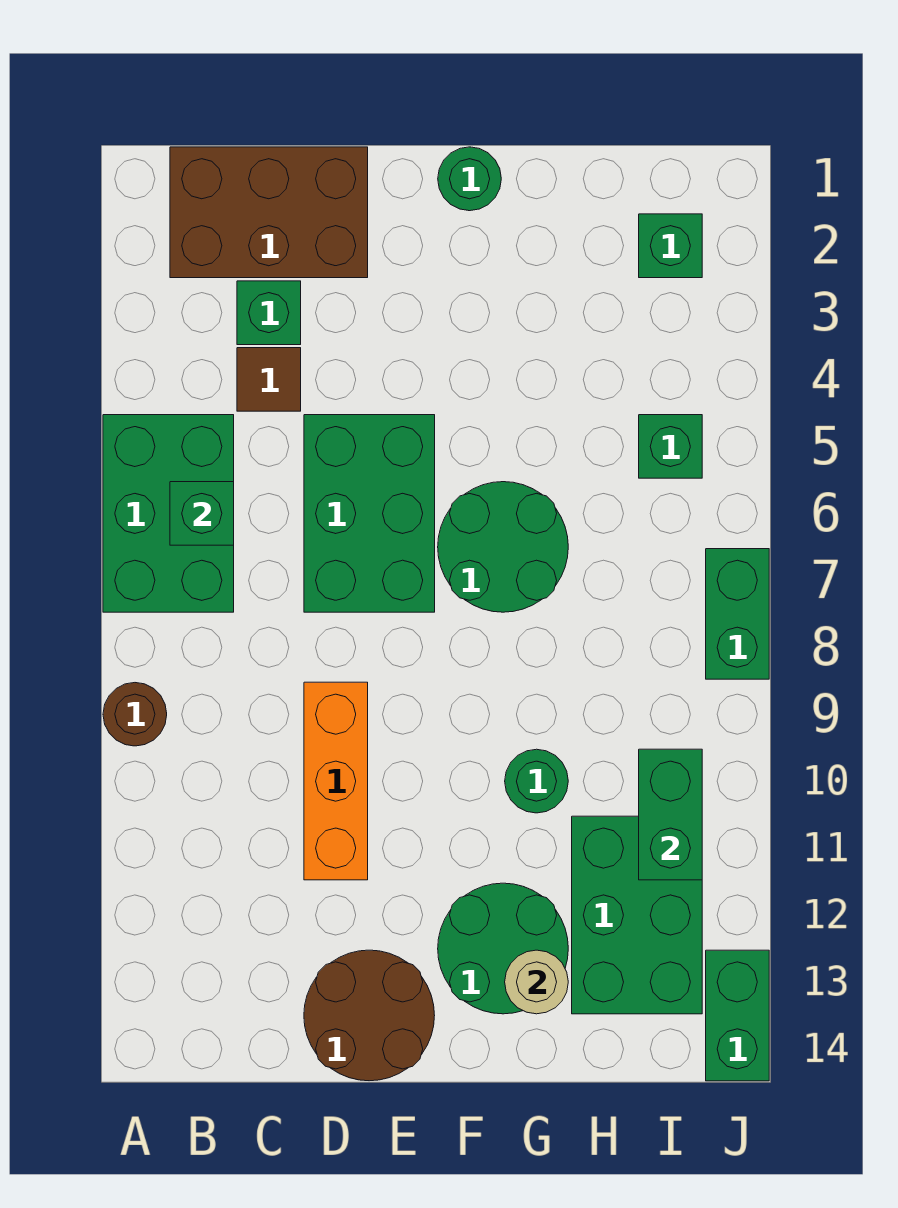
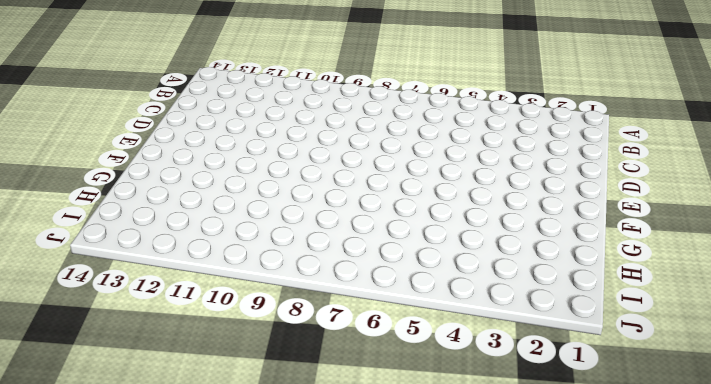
none -> green 2x3 brick [103,415,234,612]
none -> brown 1x1 round brick [103,683,167,746]
none -> brown 2x3 brick [170,147,368,278]

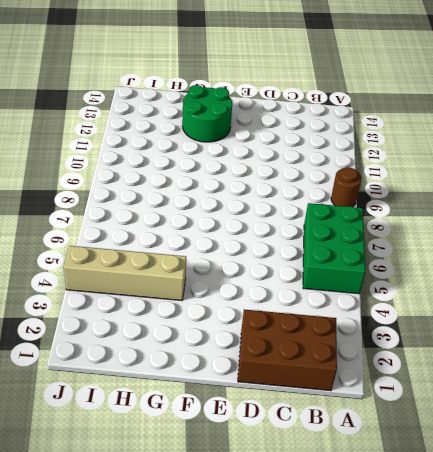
tan 1x4 brick [64,246,186,300] -> none
none -> green 1x1 brick [237,281,301,345]
none -> brown 1x1 tile [237,348,301,411]
none -> green 2x3 brick [304,415,435,612]

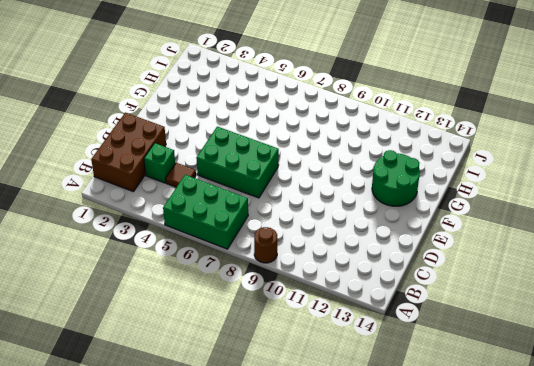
none -> orange 1x3 brick [304,682,368,880]
none -> brown 2x2 round brick [304,950,435,1081]
none -> green 1x1 round brick [438,147,501,211]

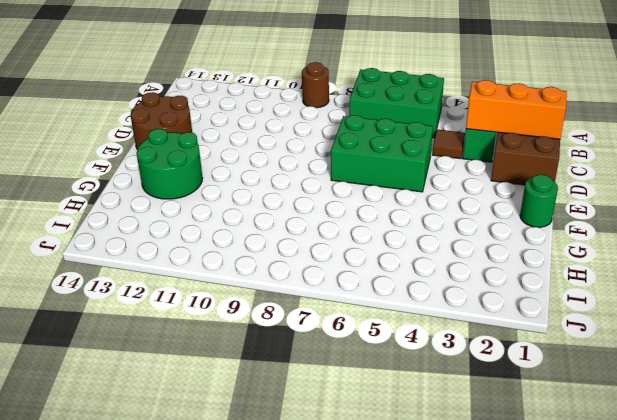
orange 1x3 brick [466,80,567,139] -> orange 1x3 brick moved to [304,682,368,880]
none -> green 2x2 round brick [438,482,568,612]
none -> green 1x1 round brick [505,749,568,813]
none -> green 2x3 brick [572,816,702,1014]

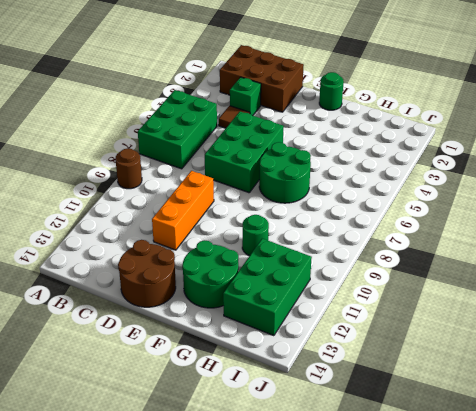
none -> green 1x1 brick [639,214,702,278]
none -> green 1x1 brick [639,415,702,478]
none -> green 1x2 brick [706,549,769,679]

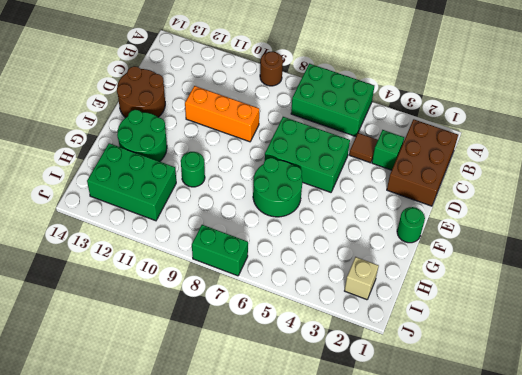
tan 1x1 brick [345,257,379,300] -> green 1x1 brick [639,214,702,278]
none -> green 1x1 brick [639,415,702,478]
none -> green 1x2 brick [706,950,769,1081]
none -> green 1x1 brick [170,482,234,545]

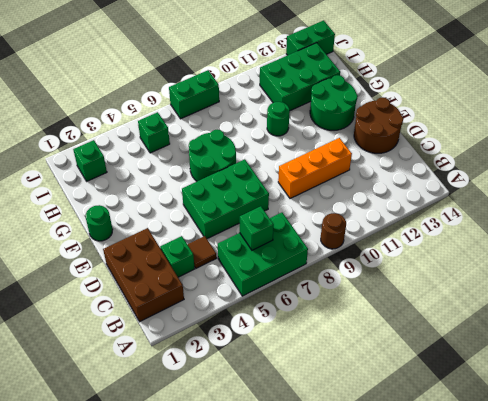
none -> tan 1x1 round brick [505,950,568,1014]
none -> green 1x2 brick [639,749,702,880]

